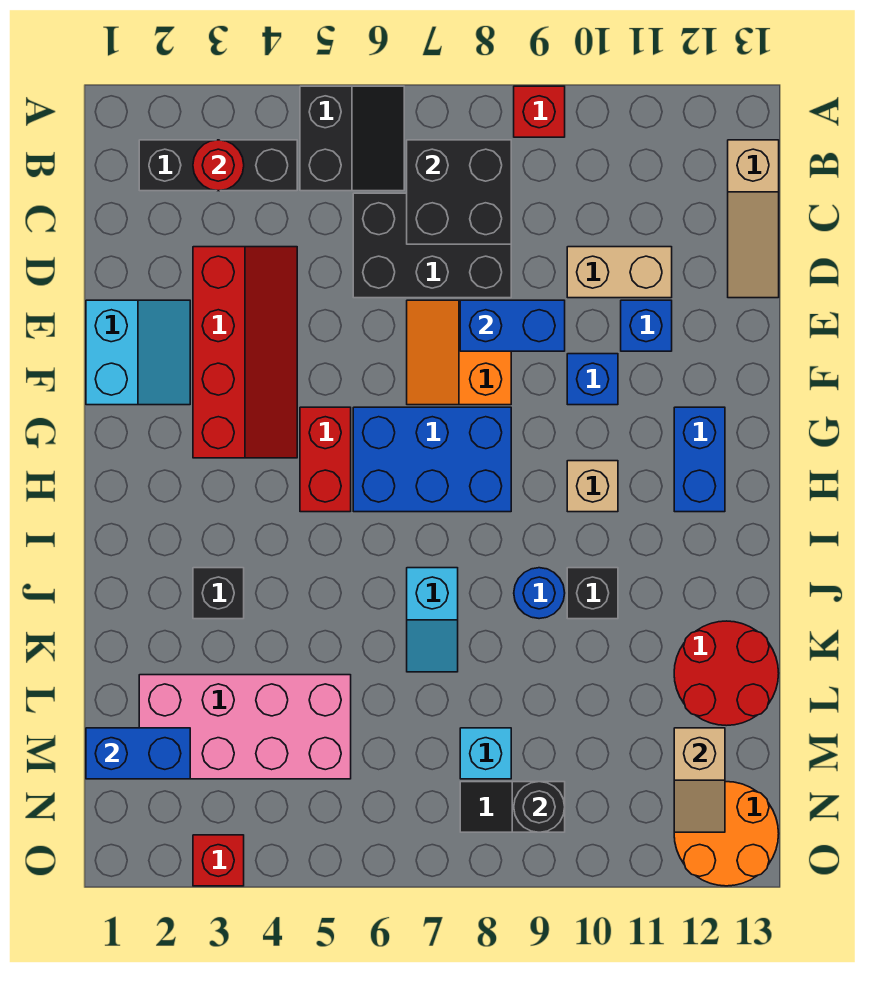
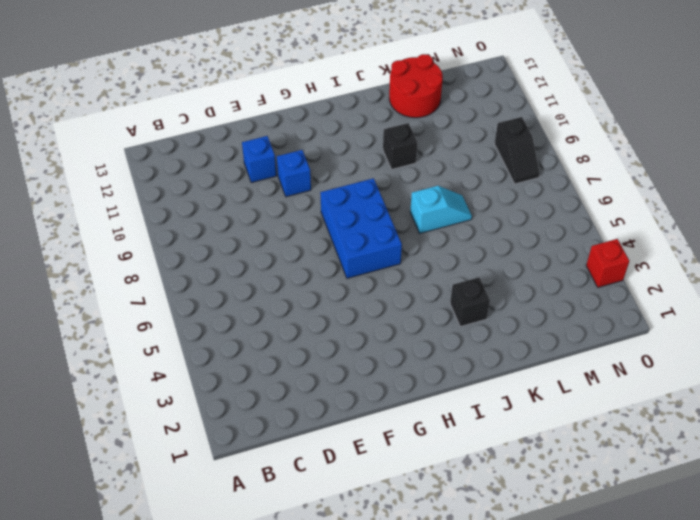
none -> black 2x2 slope [300,86,404,191]
none -> red 1x1 brick [514,86,565,137]
none -> black 1x3 brick [139,140,297,191]
none -> tan 1x3 slope [728,140,779,298]

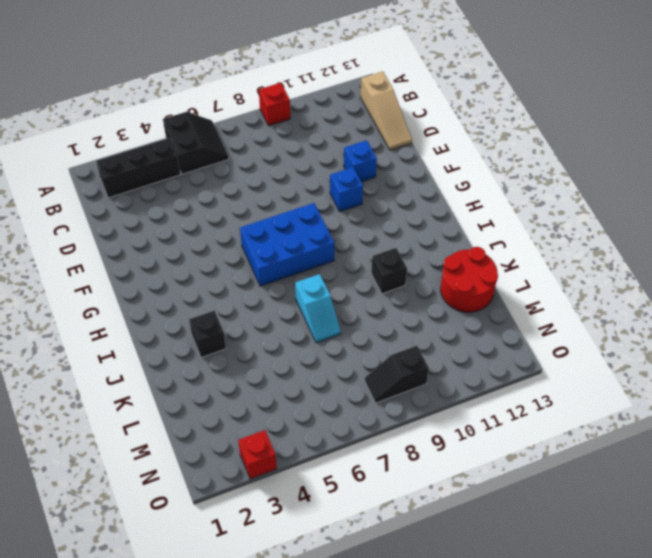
none -> black 2x3 brick [353,193,511,298]
none -> red 2x4 slope [193,247,297,458]
none -> tan 1x2 brick [567,247,672,298]
none -> cyan 2x2 slope [86,300,190,405]

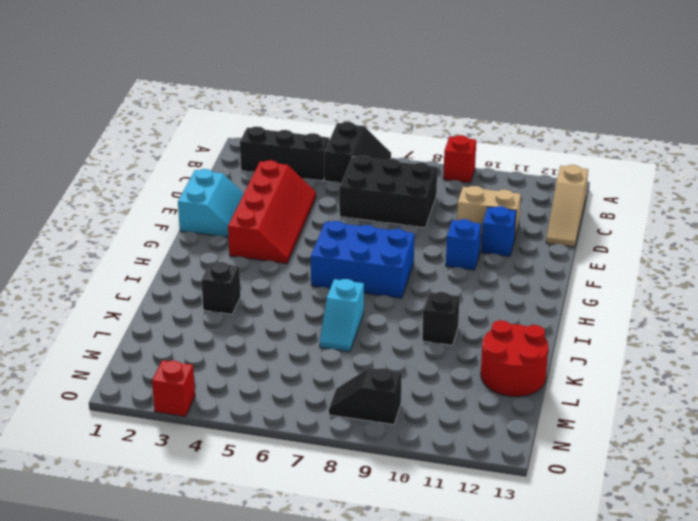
none -> orange 2x2 slope [407,300,511,405]
none -> red 1x2 brick [300,407,351,512]
none -> blue 1x2 brick [674,407,725,512]
none -> tan 1x1 brick [567,461,618,512]

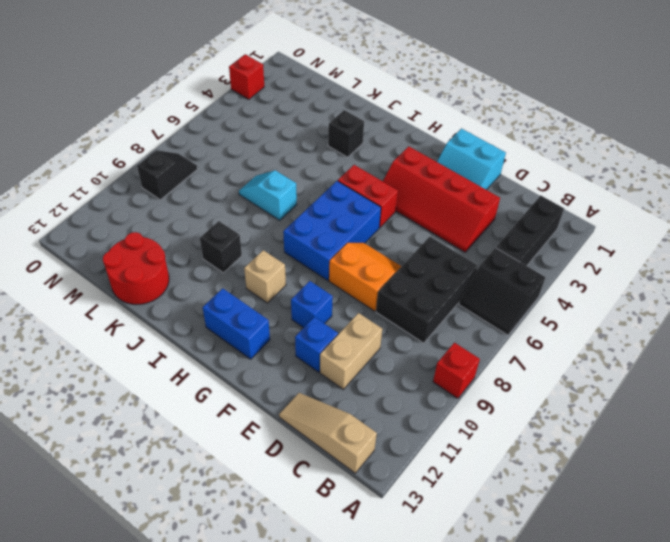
none -> blue 1x1 round brick [514,568,565,619]
none -> pink 2x4 brick [139,675,351,779]
none -> cyan 1x1 brick [460,728,511,779]
none -> orange 2x2 round brick [674,782,779,886]

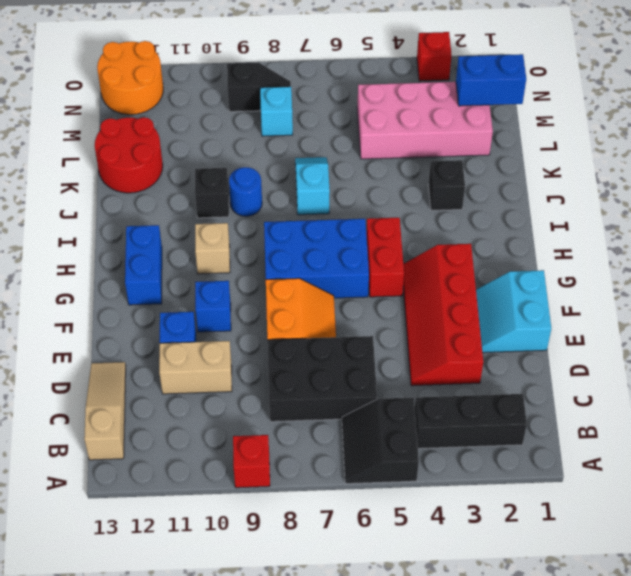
none -> red 1x1 round brick [193,140,244,191]
none -> black 2x2 brick [407,140,511,244]
none -> blue 1x2 brick [460,300,565,351]
none -> tan 1x2 slope [674,728,725,832]

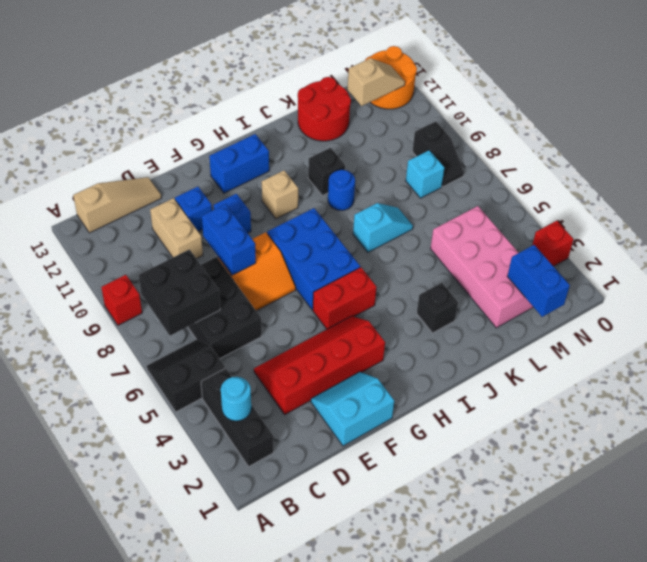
cyan 1x1 round brick [221,377,251,421] -> red 1x1 round brick [193,140,244,191]
none -> black 1x1 round brick [514,782,565,832]

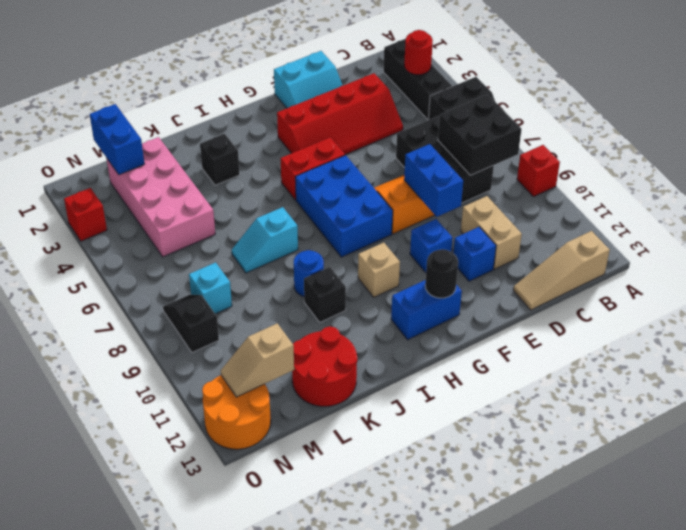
black 1x1 round brick [425,249,458,298] -> black 1x1 round brick moved to [514,782,565,832]

